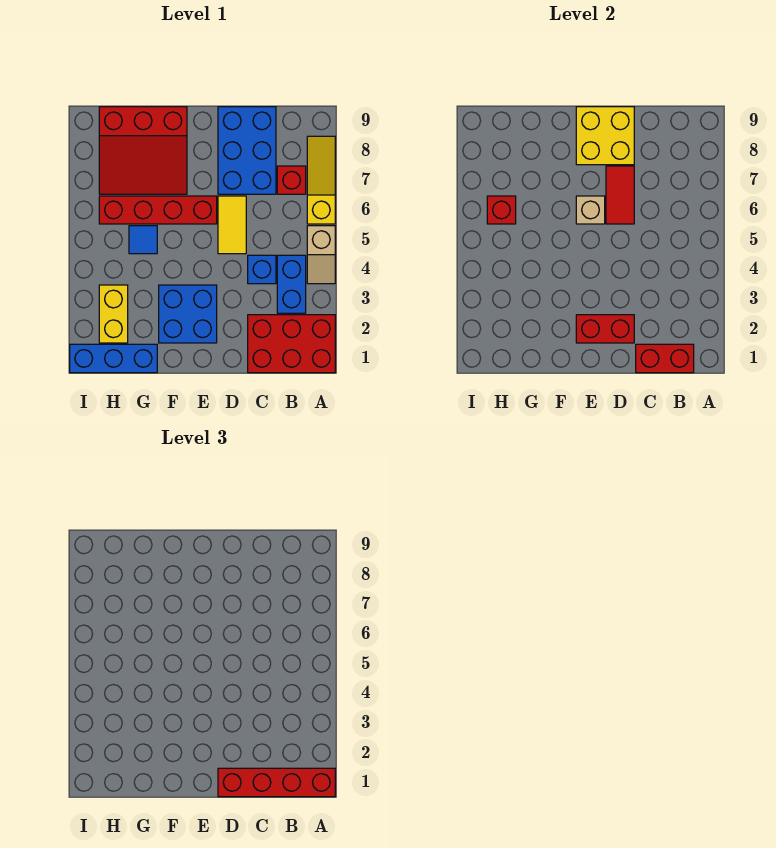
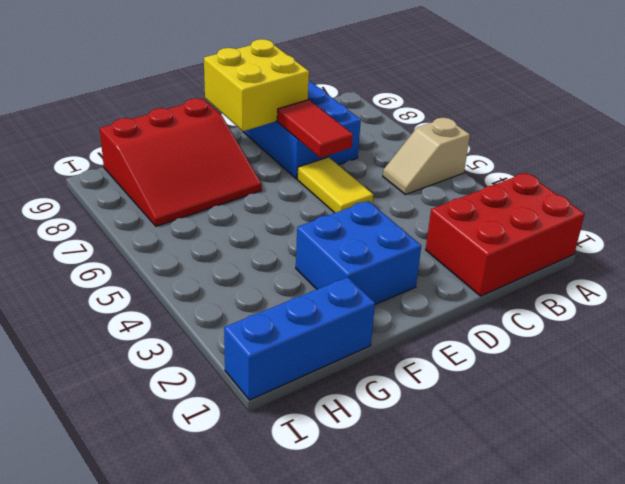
tan 1x2 slope [383,118,470,195] -> tan 1x2 slope turned to [307,226,335,284]
none -> yellow 1x3 slope [307,136,335,224]
none -> blue 1x2 brick [277,255,306,313]
none -> red 1x1 brick [277,166,306,194]

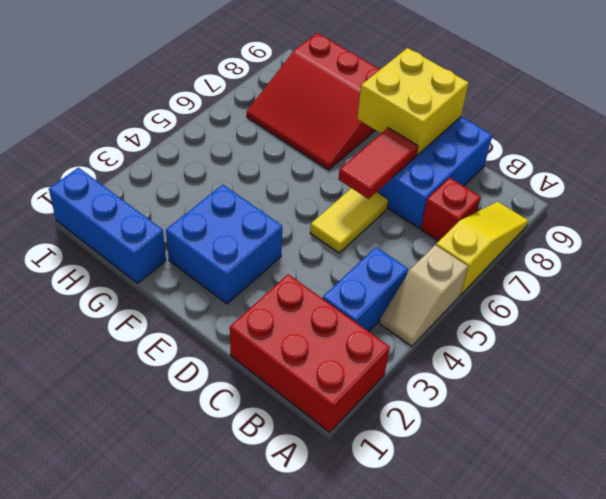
none -> blue 1x1 brick [248,255,276,284]
none -> red 1x4 brick [99,196,217,224]
none -> blue 1x1 tile [129,226,157,254]

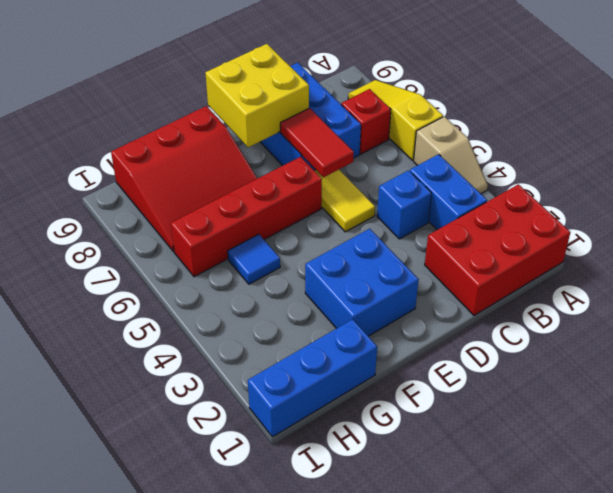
none -> yellow 1x2 brick [99,285,128,343]
none -> red 1x2 brick [636,344,694,373]
none -> red 1x2 brick [576,315,634,343]

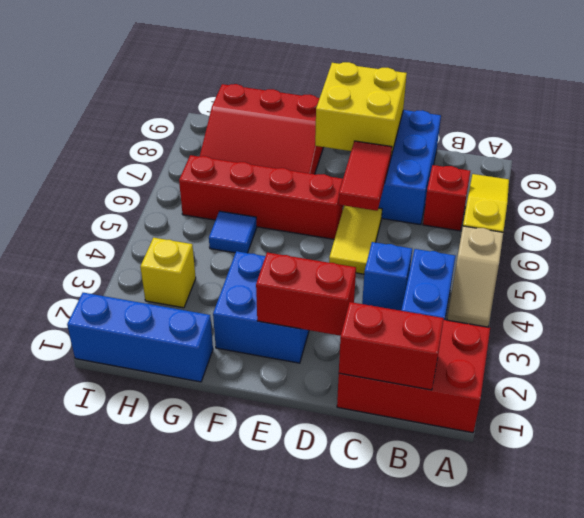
yellow 1x1 brick [140,238,196,308] -> yellow 1x2 brick [99,285,128,343]
none -> tan 1x1 brick [576,196,605,224]
none -> red 1x1 brick [487,196,516,224]
none -> red 1x4 brick [218,768,335,797]

